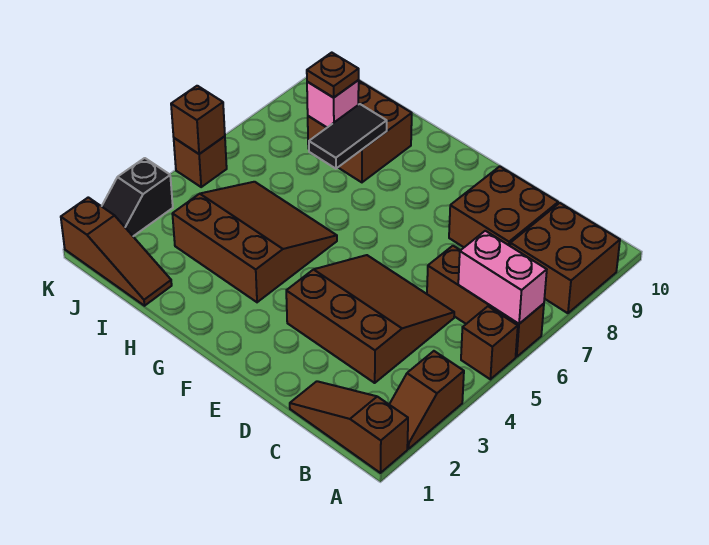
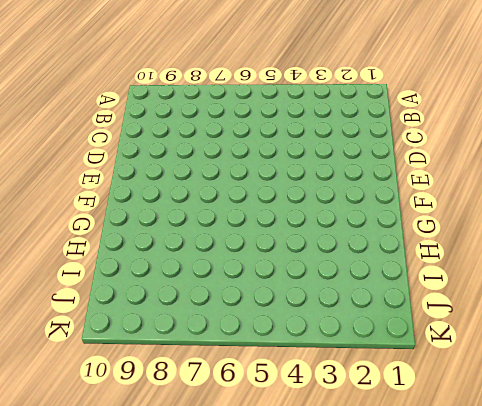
none -> brown 1x3 slope [290,381,408,473]
none -> brown 1x2 slope [389,351,464,449]
none -> brown 1x1 brick [461,306,518,379]

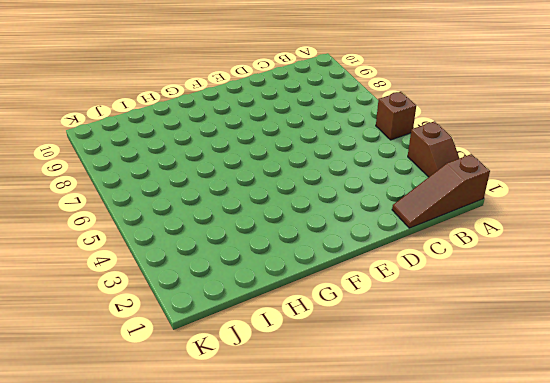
none -> brown 1x3 brick [427,246,544,357]
none -> brown 2x2 brick [510,203,620,313]
none -> brown 3x3 slope [286,255,454,383]

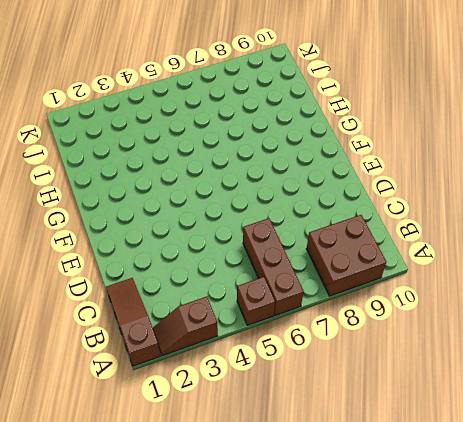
none -> brown 3x3 slope [286,255,454,383]
none -> brown 2x2 brick [449,167,558,247]
none -> brown 3x3 slope [172,182,337,302]

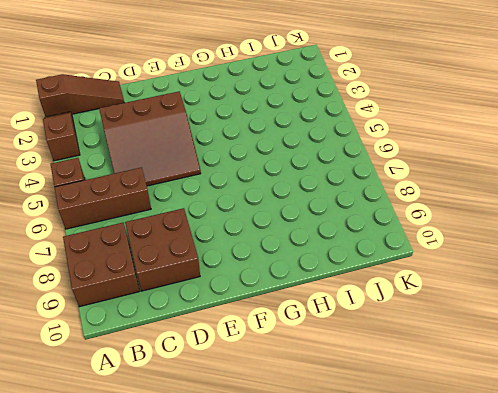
none -> brown 3x3 slope [172,182,337,302]
none -> brown 2x2 brick [308,81,412,182]
none -> brown 1x3 slope [61,197,172,306]

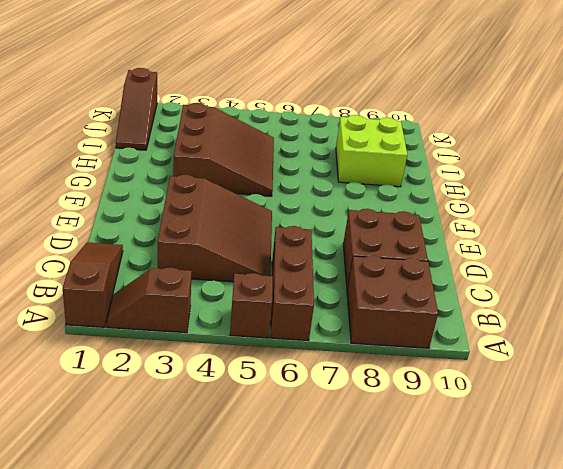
lime 2x2 brick [336,115,407,187] -> brown 2x2 brick [308,81,412,182]
none -> black 1x2 slope [102,158,173,236]
none -> brown 1x1 brick [174,136,227,187]
none -> pink 1x2 brick [458,231,547,324]

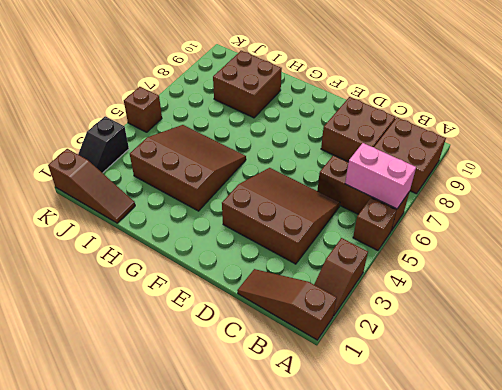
none -> black 1x2 tile [309,104,387,169]
none -> pink 1x1 brick [307,80,359,127]
none -> brown 1x1 brick [171,86,225,154]

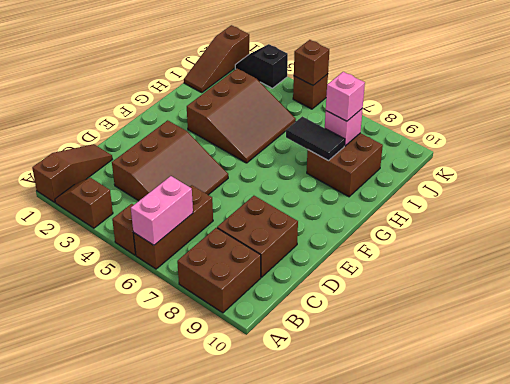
pink 1x1 brick [326,72,365,121] -> brown 1x1 plate [307,53,359,98]

